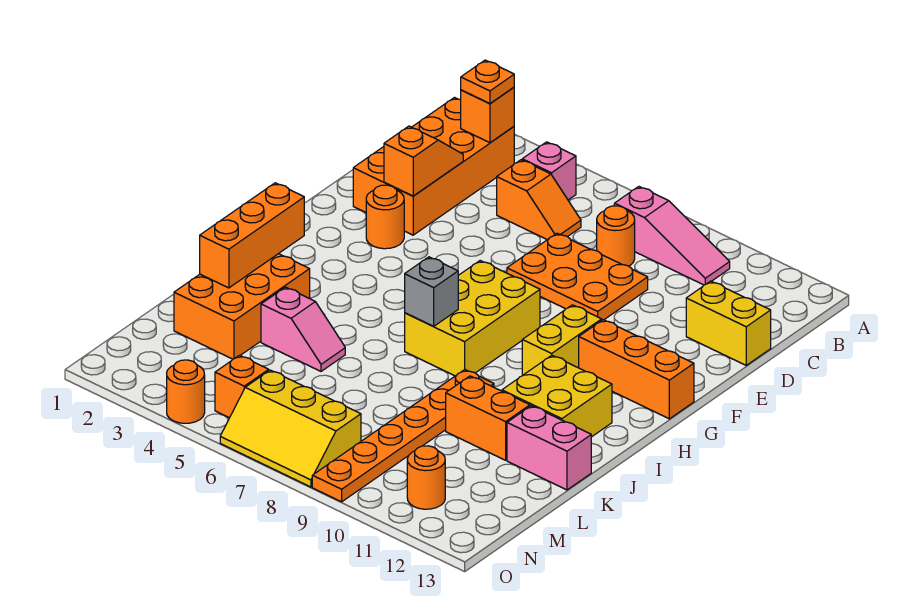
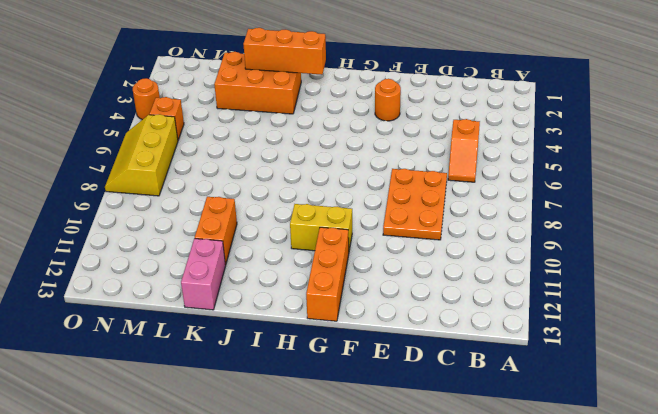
none -> orange 2x4 brick [353,98,514,235]
none -> pink 1x1 brick [522,142,576,200]
none -> pink 1x3 slope [614,187,730,285]

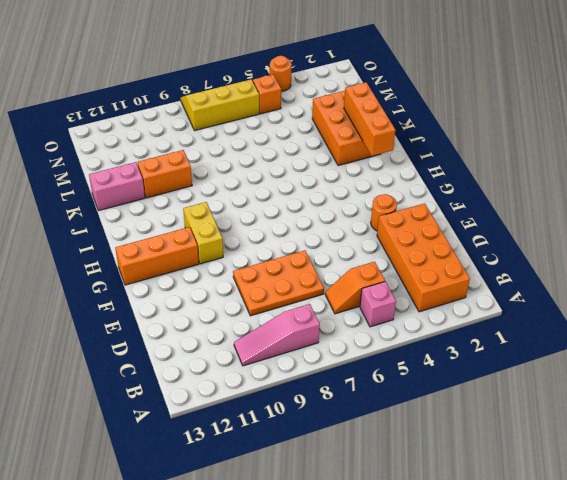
none -> orange 1x1 round brick [597,206,635,266]
none -> yellow 1x2 brick [686,281,771,365]
none -> yellow 2x3 brick [405,261,540,376]

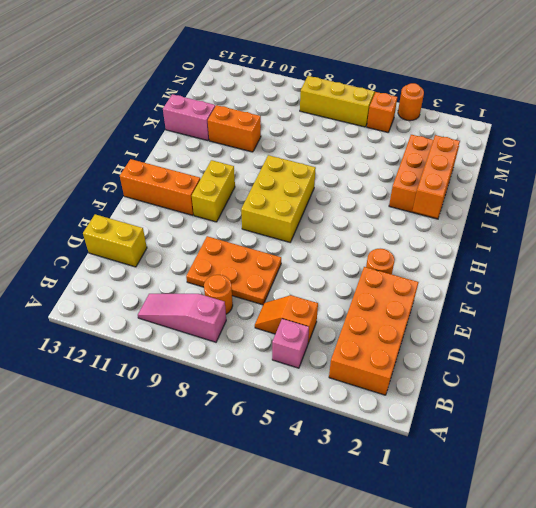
none -> yellow 2x2 brick [502,355,612,437]
none -> orange 1x6 plate [312,370,494,502]
none -> pink 1x2 slope [261,287,345,371]

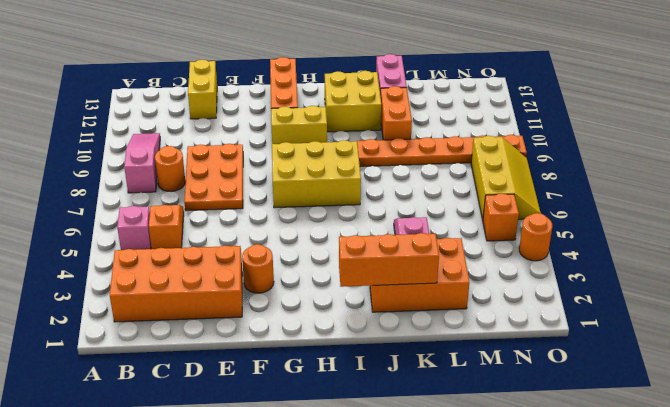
none -> orange 1x1 round brick [407,446,445,509]
none -> orange 1x1 brick [461,87,514,143]
none -> orange 1x2 slope [384,126,463,196]

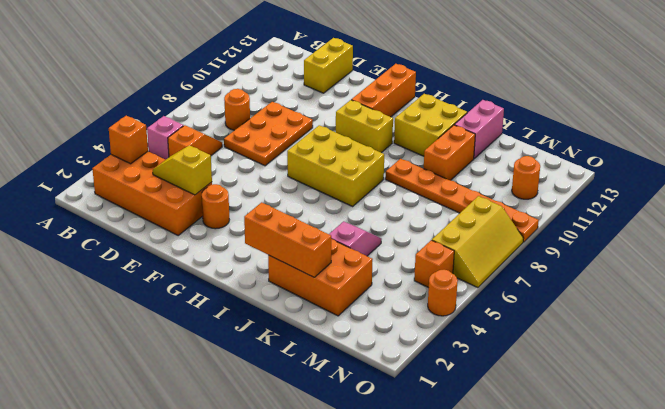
yellow 1x2 slope [153,145,212,195] -> orange 1x2 slope [384,126,463,196]
none -> pink 1x3 slope [614,187,730,285]
none -> grey 1x1 brick [405,257,458,326]
none -> orange 1x1 plate [461,60,514,103]

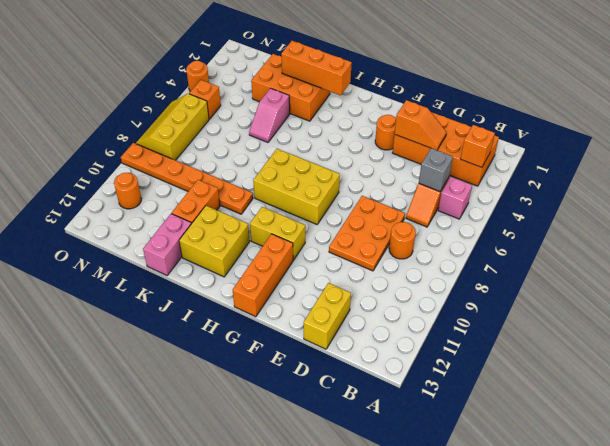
grey 1x1 brick [419,148,453,191] -> grey 1x1 brick moved to [405,257,458,326]
none -> pink 1x3 slope [614,187,730,285]
none -> orange 1x1 plate [461,60,514,103]

